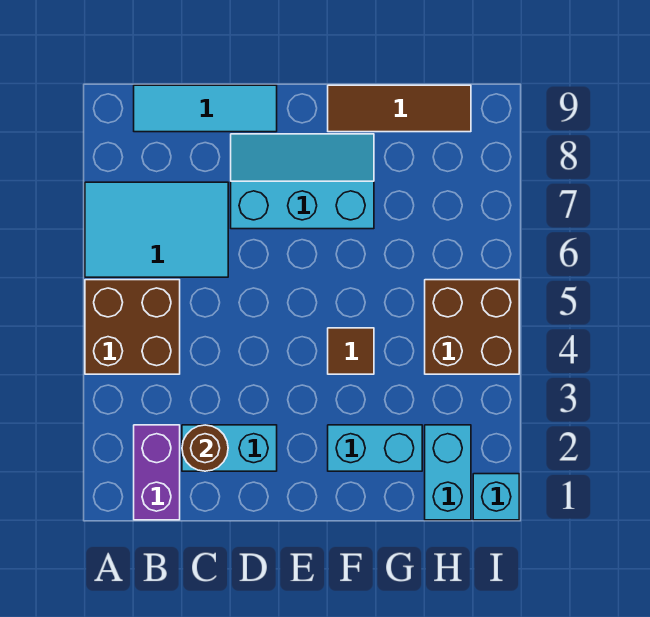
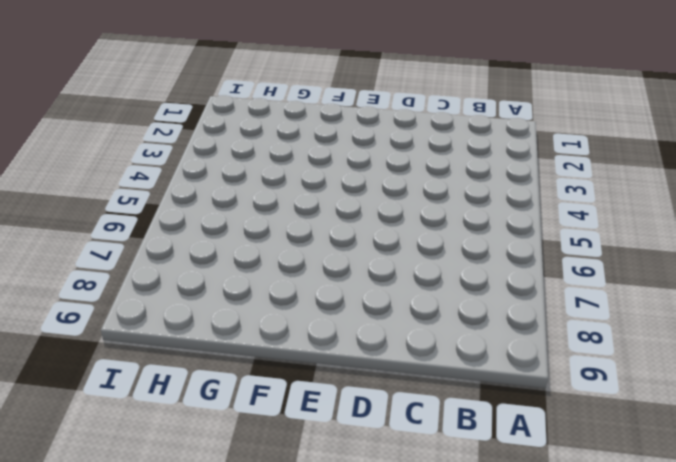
none -> brown 2x2 brick [85,280,180,374]
none -> cyan 2x3 tile [85,182,228,277]
none -> purple 1x2 brick [134,425,180,520]

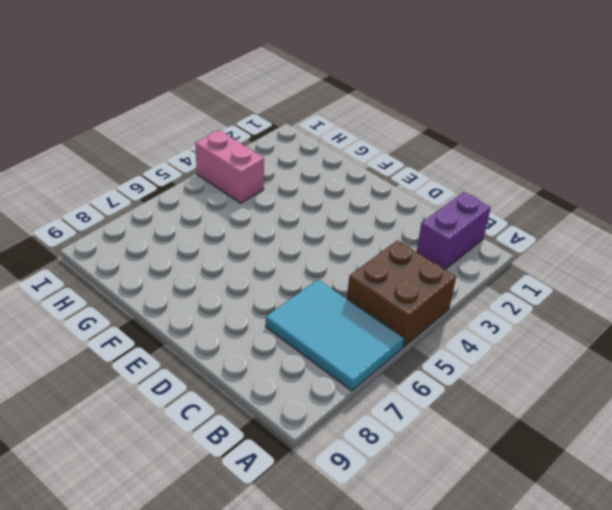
pink 1x2 brick [195,130,264,203] -> brown 2x2 brick [425,280,519,374]
none -> cyan 1x3 tile [134,85,277,132]
none -> cyan 1x2 brick [182,425,277,471]
none -> cyan 2x3 slope [231,134,374,229]

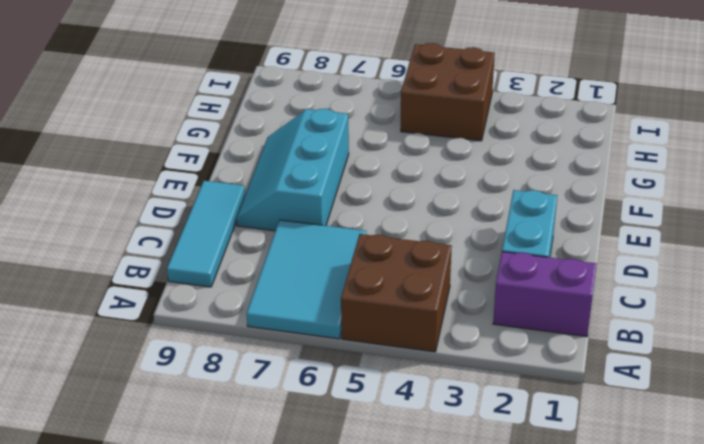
none -> cyan 1x2 brick [328,425,422,471]
none -> brown 1x1 tile [328,328,374,374]
none -> brown 1x3 tile [328,85,471,132]

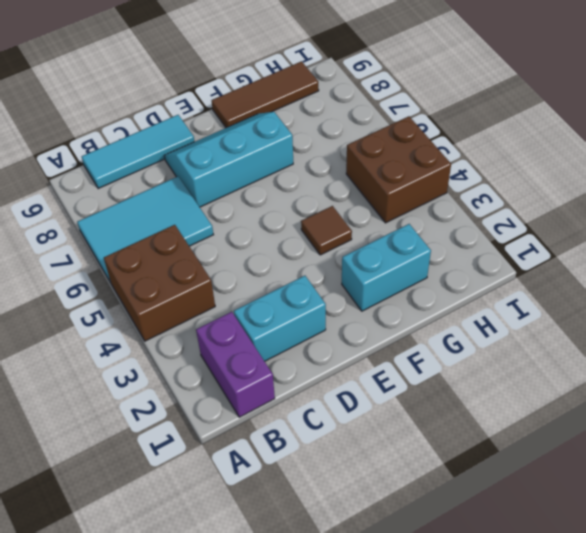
none -> cyan 1x2 brick [425,425,471,520]
none -> cyan 1x1 brick [473,474,519,520]
none -> brown 1x1 round brick [182,425,228,471]

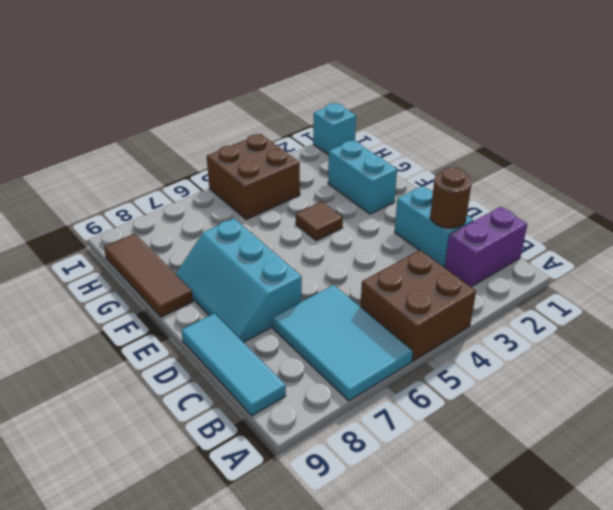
none -> cyan 1x2 brick [425,425,471,520]

